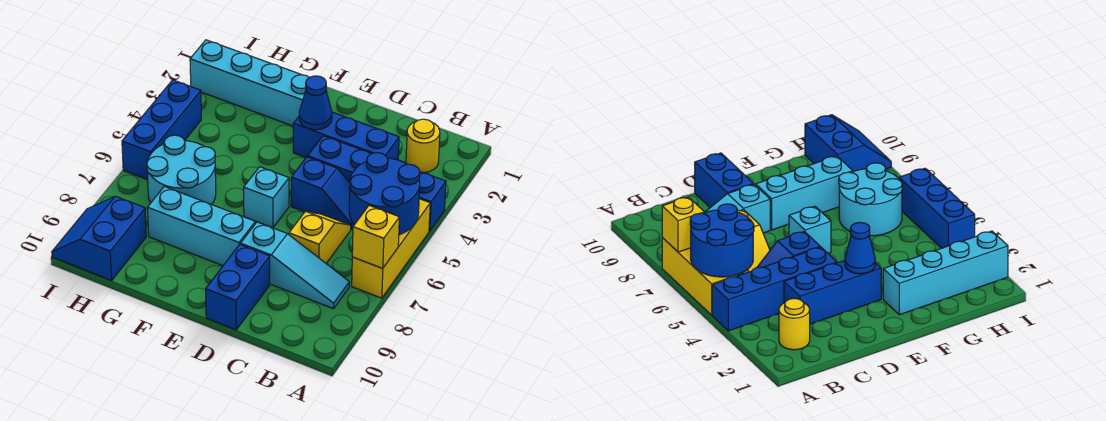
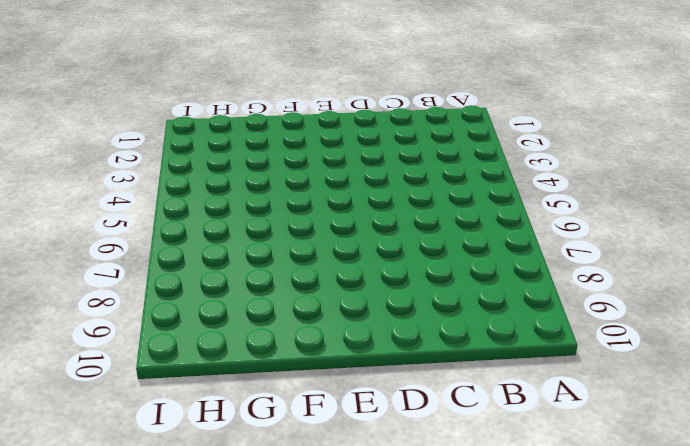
none -> blue 1x4 brick [308,136,446,231]
none -> yellow 1x3 brick [352,199,430,298]
none -> yellow 1x1 round brick [406,119,440,172]

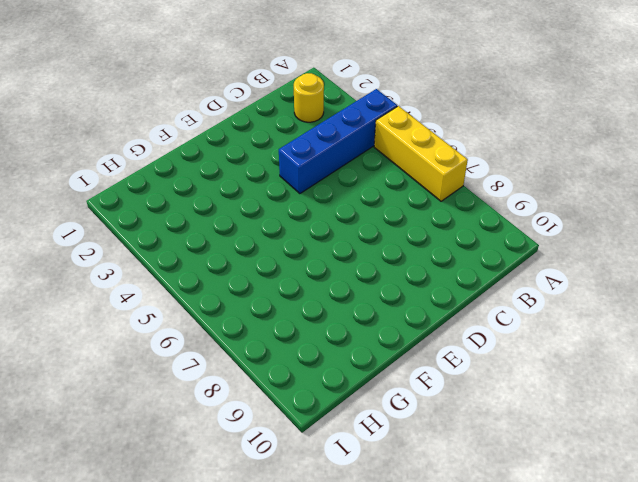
none -> cyan 1x3 slope [241,222,349,309]
none -> blue 1x3 brick [293,112,399,160]
none -> blue 1x2 slope [291,157,354,229]

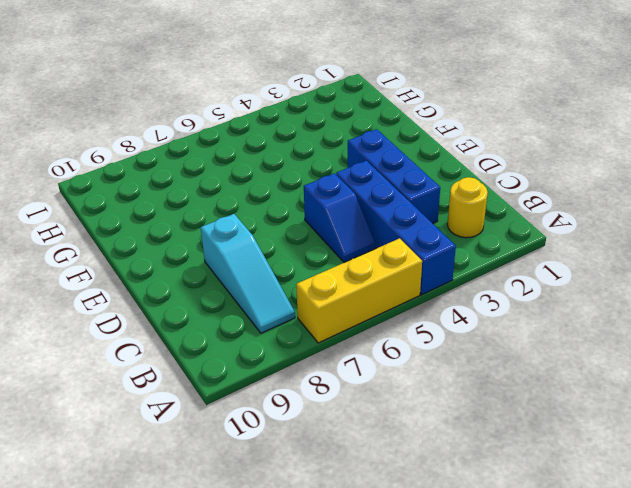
none -> yellow 1x2 slope [289,211,351,263]
none -> blue 1x2 brick [206,244,270,330]
none -> cyan 1x1 brick [244,167,289,228]

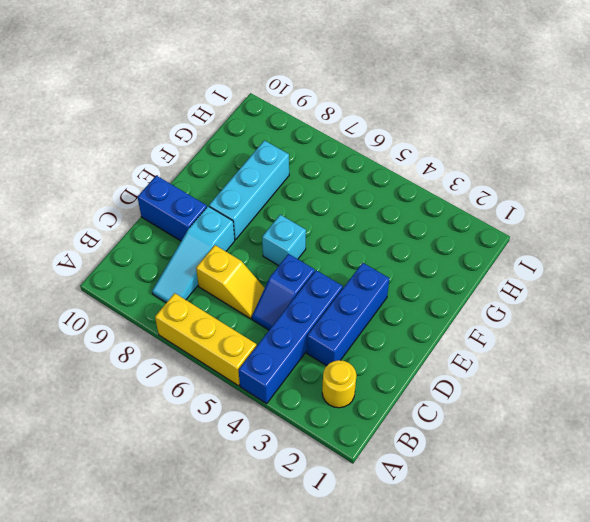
none -> cyan 1x4 brick [190,40,309,126]
none -> cyan 2x2 round brick [147,135,216,205]
none -> blue 2x2 slope [52,196,146,281]

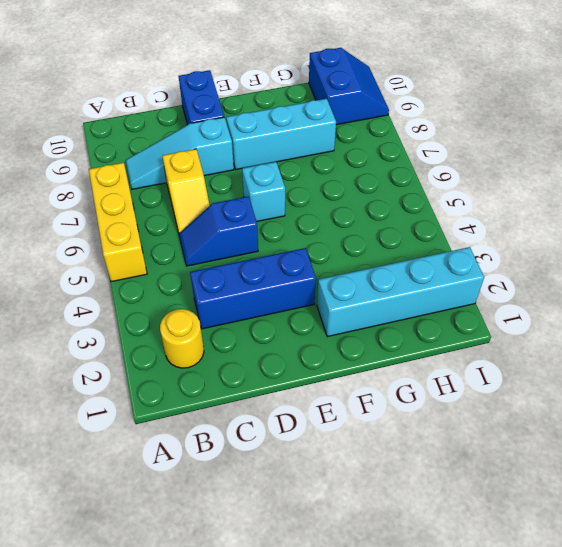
none -> blue 1x4 brick [308,136,446,231]
none -> cyan 2x2 round brick [147,135,216,205]
none -> blue 1x3 brick [122,80,201,180]

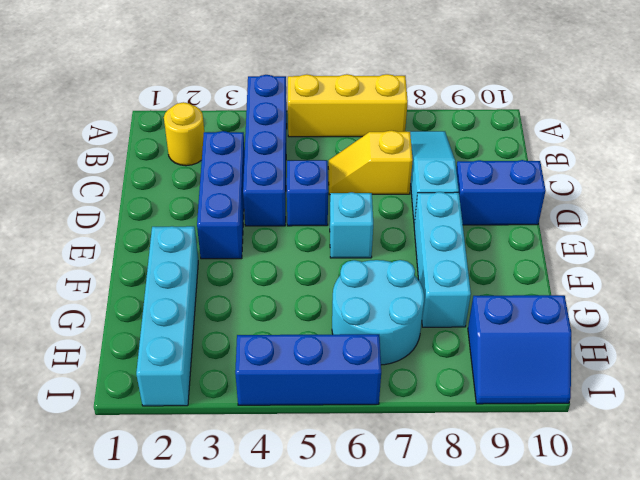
none -> blue 2x2 round brick [349,153,420,235]
none -> yellow 1x1 brick [352,206,399,268]
none -> blue 1x1 cone [299,76,332,130]

